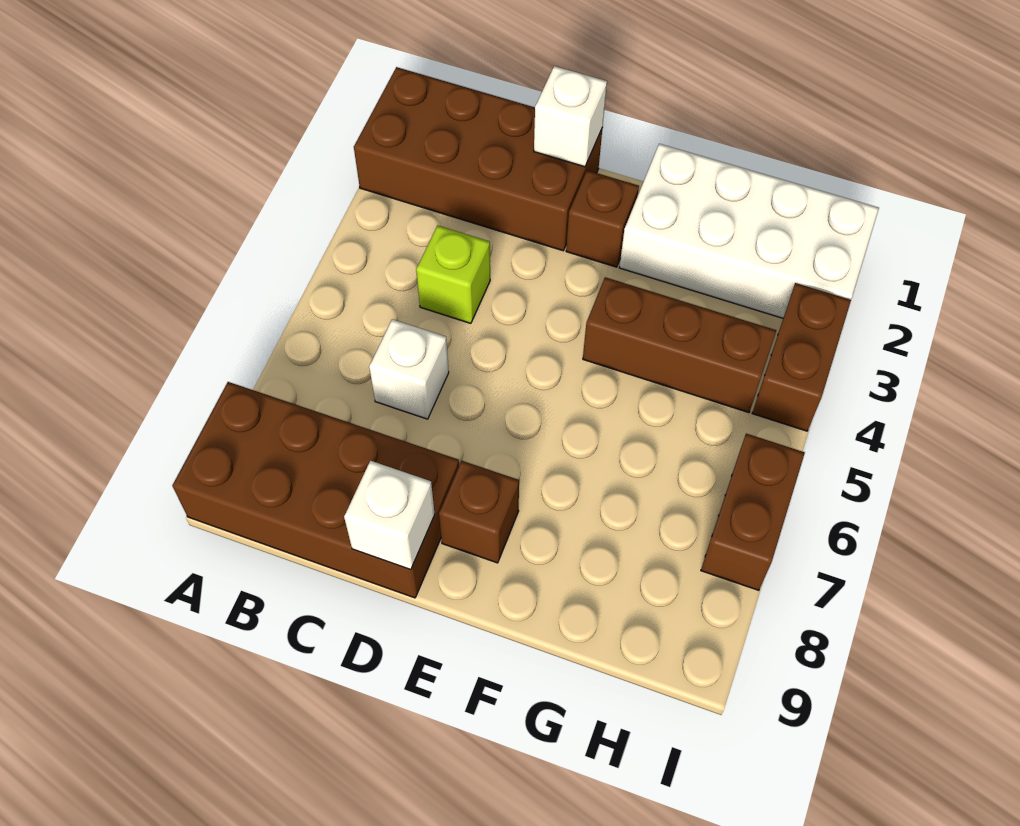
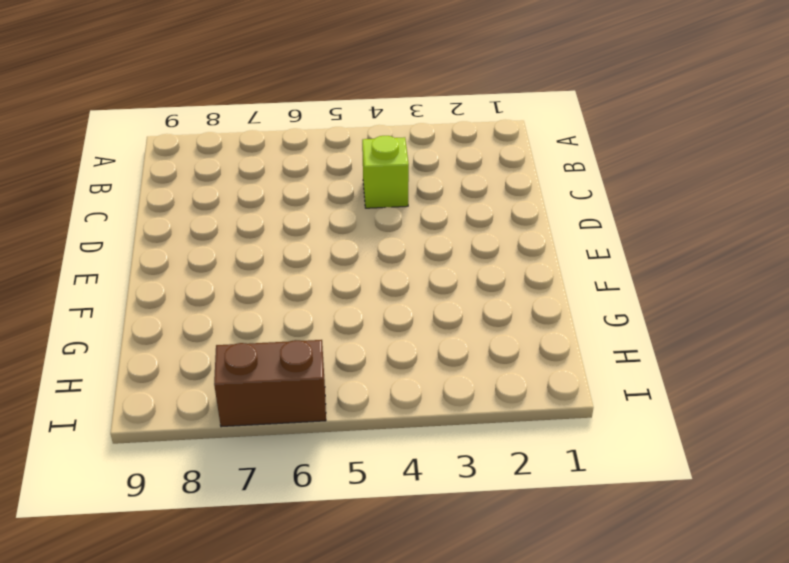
none -> brown 2x4 brick [354,67,602,251]
none -> brown 2x4 brick [172,382,459,598]
none -> white 1x1 brick [369,319,449,419]

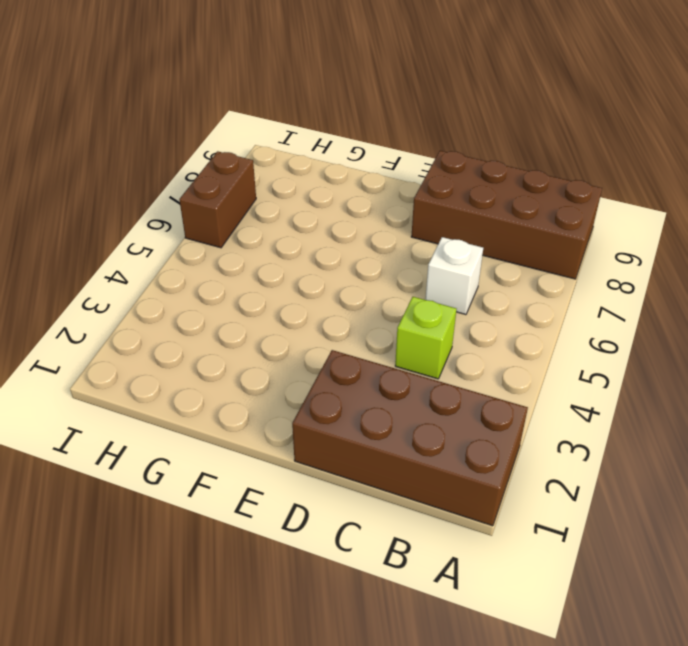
none -> brown 1x1 brick [566,170,639,267]
none -> brown 1x1 brick [439,461,519,563]
none -> white 2x4 brick [619,144,879,318]

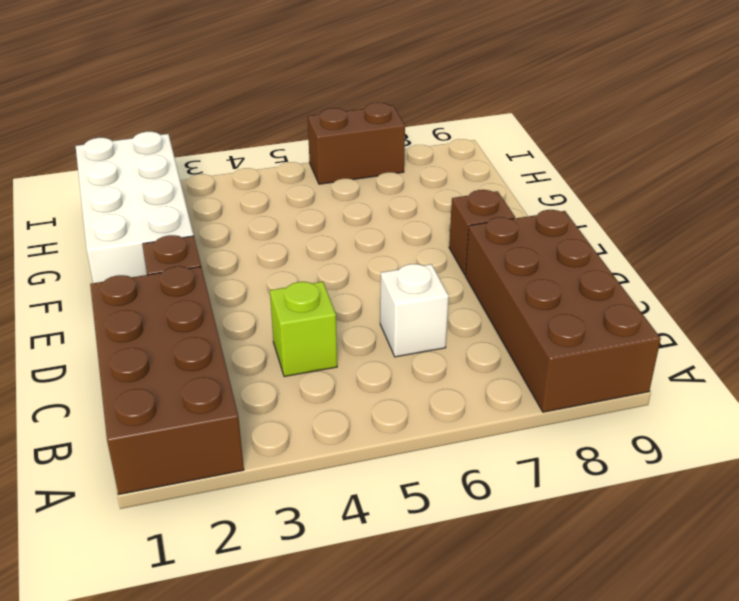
none -> brown 1x3 brick [583,277,776,413]
none -> brown 1x2 brick [752,283,851,431]
none -> white 1x1 brick [534,66,607,167]

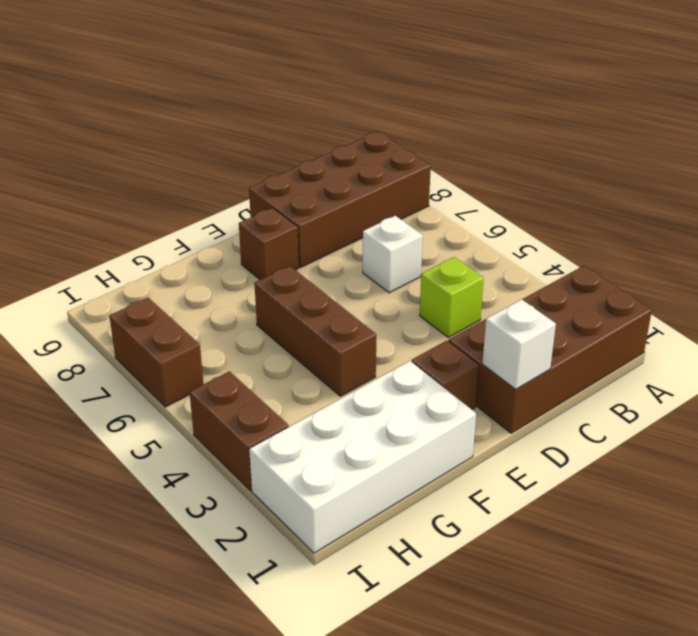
brown 1x3 brick [255,266,376,396] -> brown 1x3 brick turned to [583,277,776,413]
none -> white 1x1 brick [344,461,435,570]

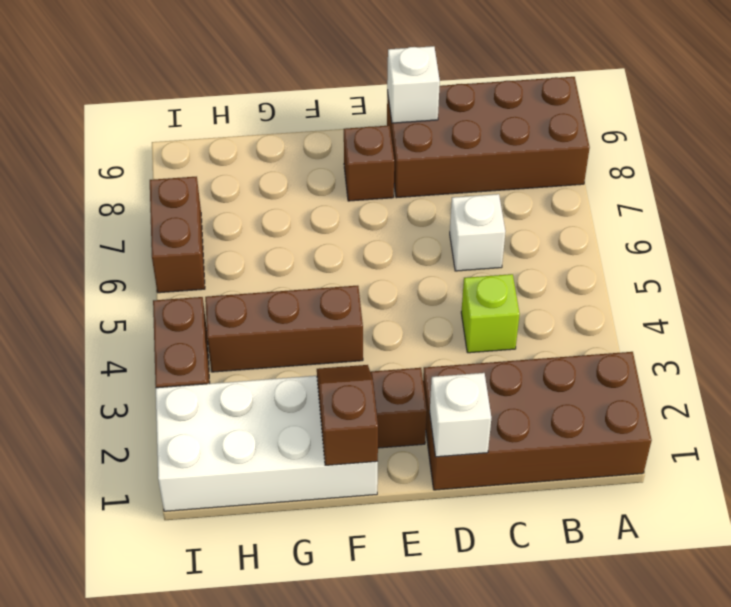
brown 1x2 slope [317,365,378,465] -> none

